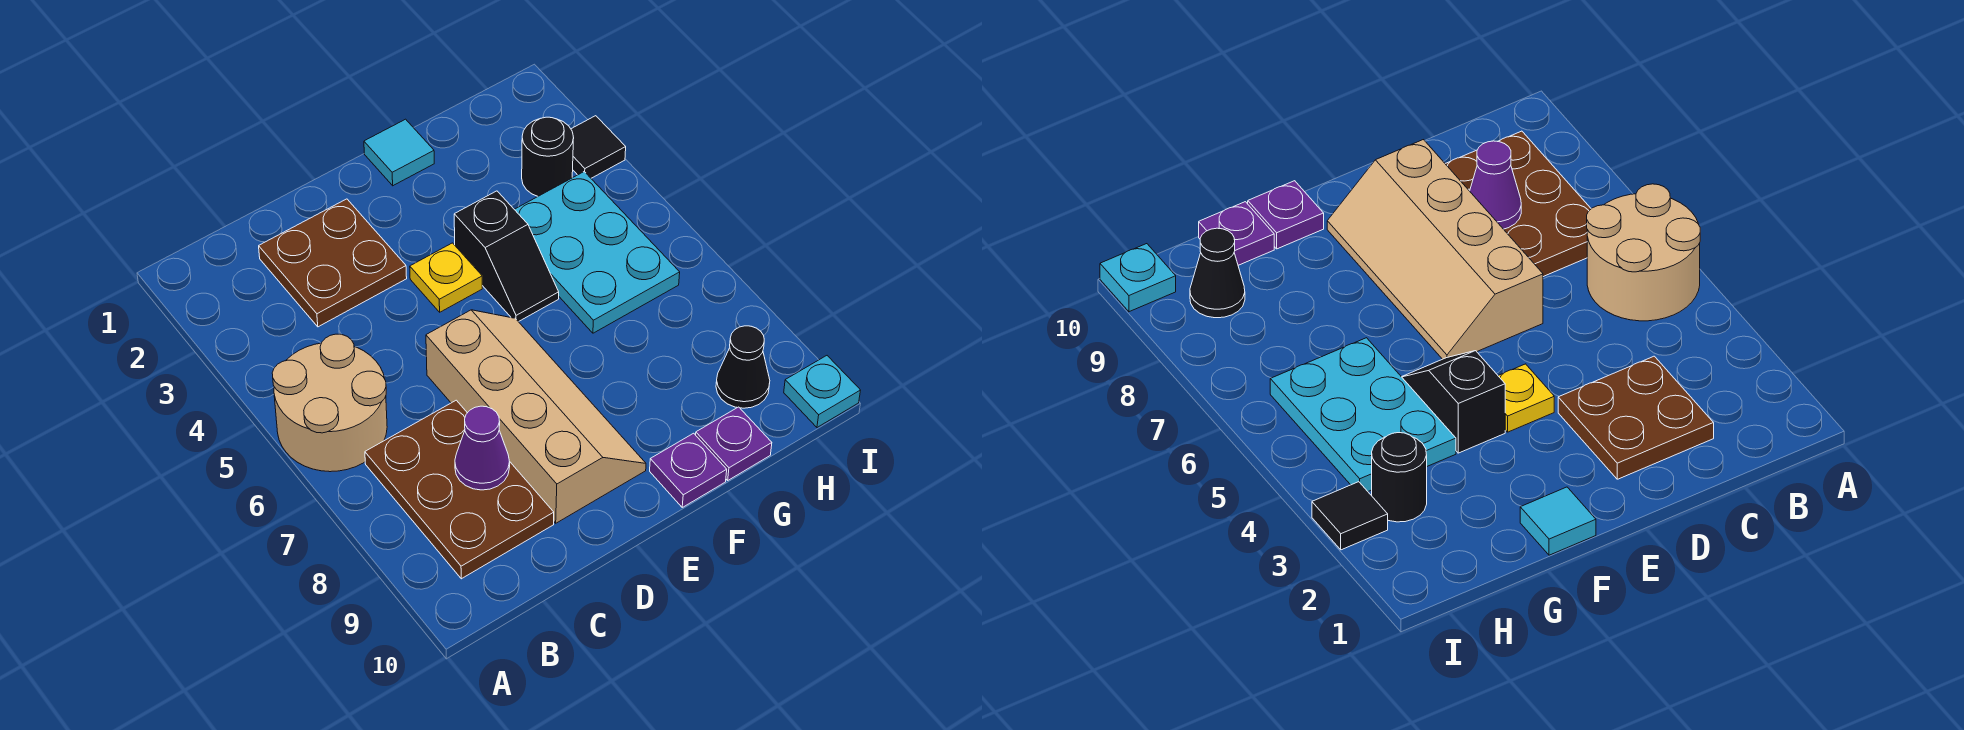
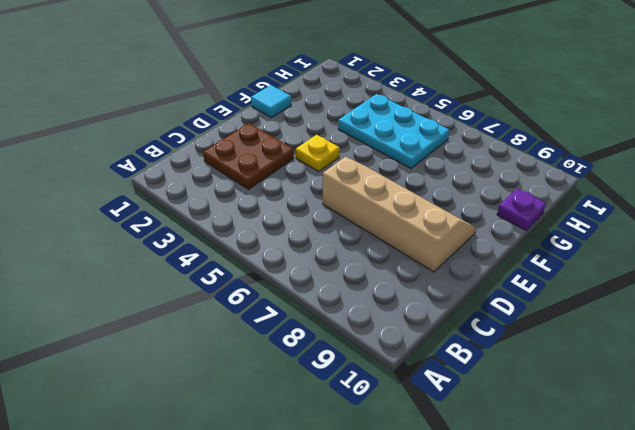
none -> tan 2x2 round brick [272,334,387,472]
none -> brown 2x3 plate [365,400,554,579]
none -> black 1x2 slope [454,191,559,322]

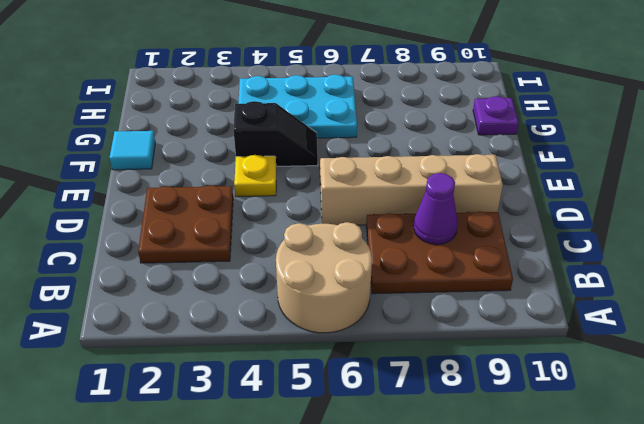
none -> purple 1x1 plate [650,433,727,507]
none -> black 1x1 round brick [522,117,574,196]
none -> black 1x1 cone [716,326,770,408]

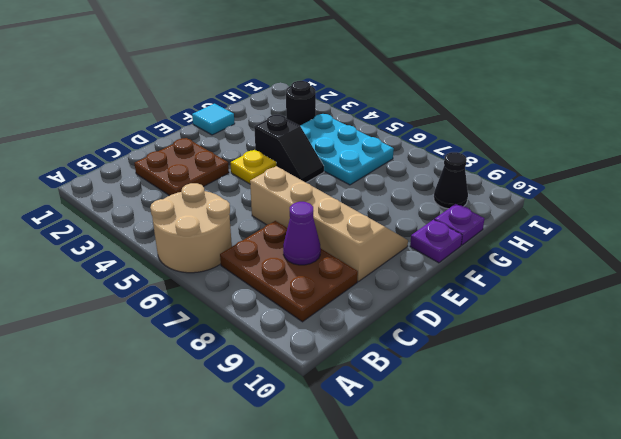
none -> black 1x1 tile [571,116,626,178]
none -> cyan 1x1 plate [784,356,861,427]

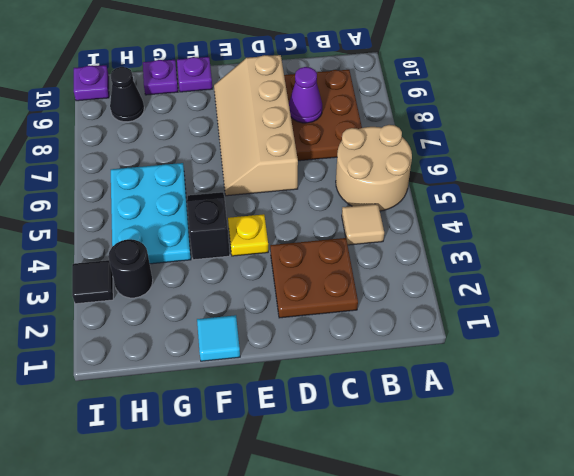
tan 1x1 tile [342,204,384,245] -> none
purple 1x1 plate [74,65,109,101] -> cyan 1x1 plate [784,356,861,427]

